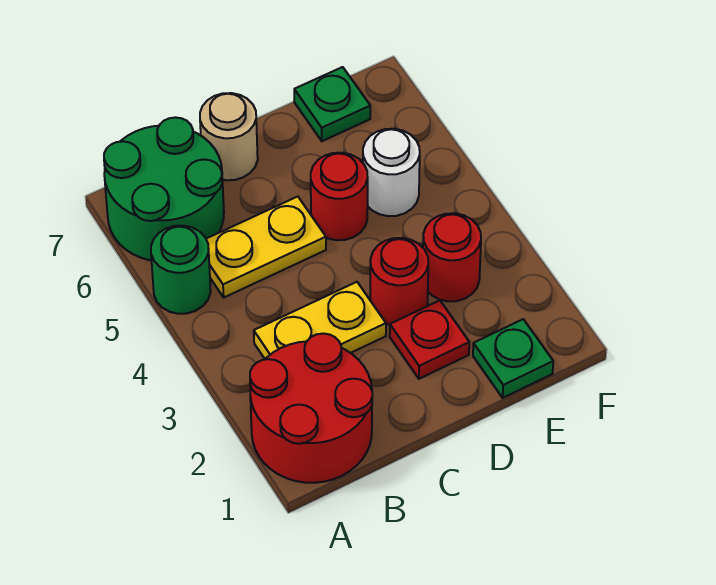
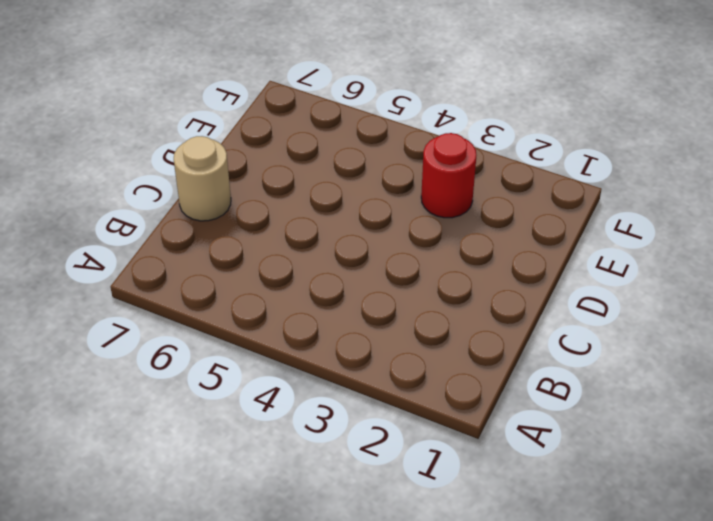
none -> red 2x2 round brick [250,334,372,483]
none -> green 1x1 round brick [151,226,211,314]
none -> green 2x2 round brick [104,117,224,261]

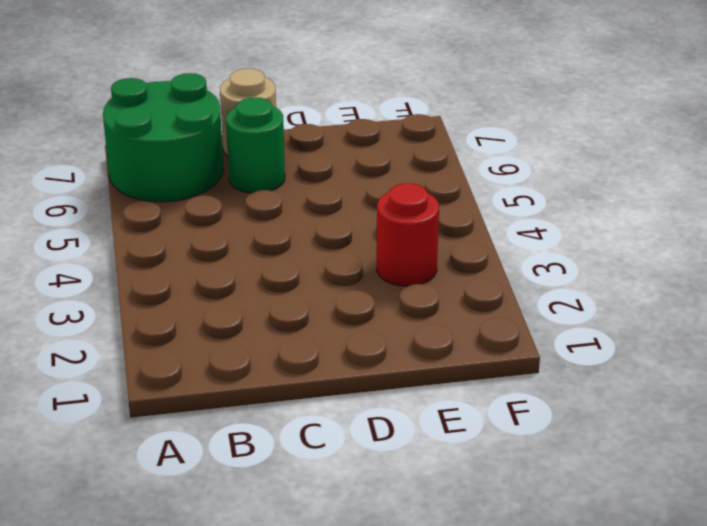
green 1x1 round brick [226,97,285,193] -> green 1x1 round brick moved to [151,226,211,314]
none -> red 2x2 round brick [250,334,372,483]
none -> yellow 1x2 plate [254,282,386,359]
none -> yellow 1x2 plate [206,197,326,297]

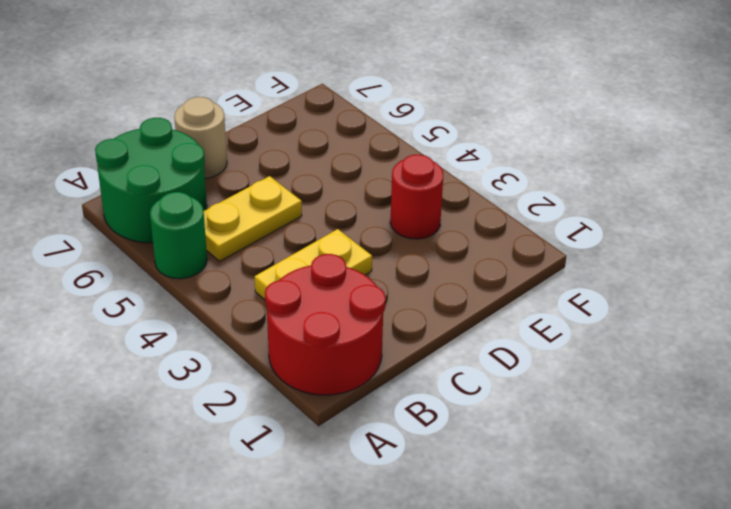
none -> red 1x1 plate [390,301,469,379]
none -> red 1x1 round brick [370,238,428,325]
none -> red 1x1 round brick [311,153,368,240]

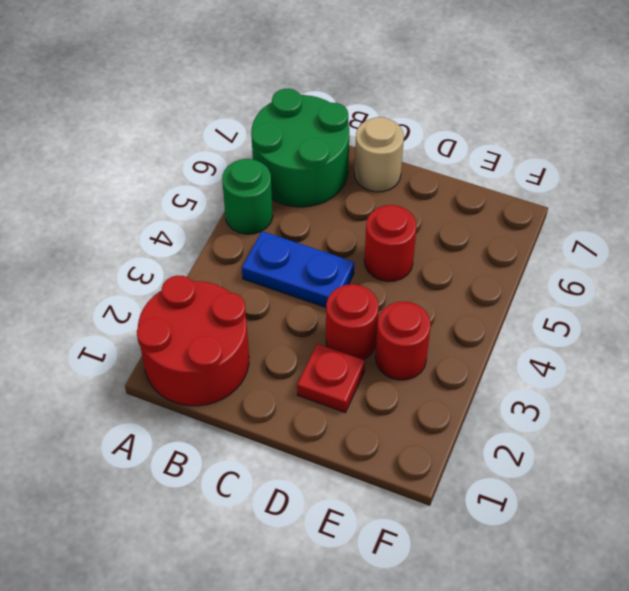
blue 1x2 plate [242,231,354,307] -> none
none -> yellow 1x2 plate [254,282,386,359]
none -> yellow 1x2 plate [206,197,326,297]
none -> green 1x1 plate [473,319,553,398]

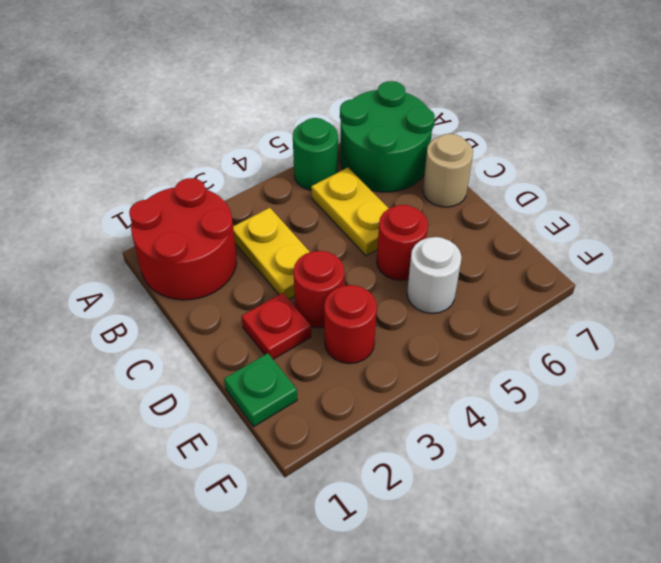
none -> green 1x1 plate [294,67,370,141]

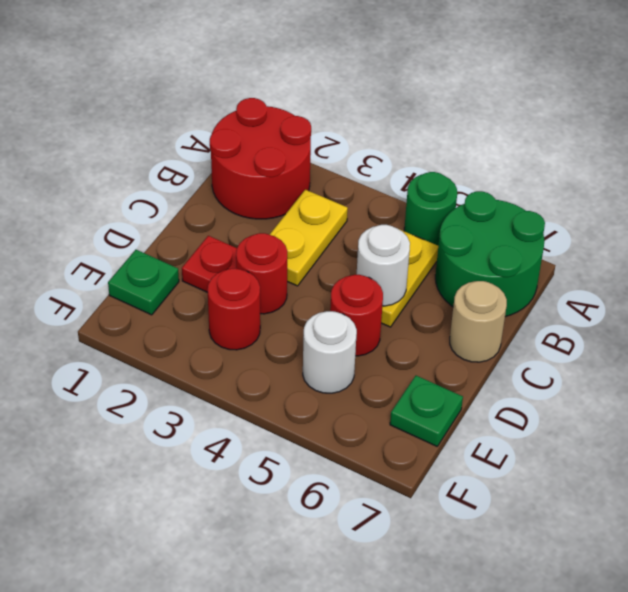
white 1x1 round brick [357,225,410,306] -> none

